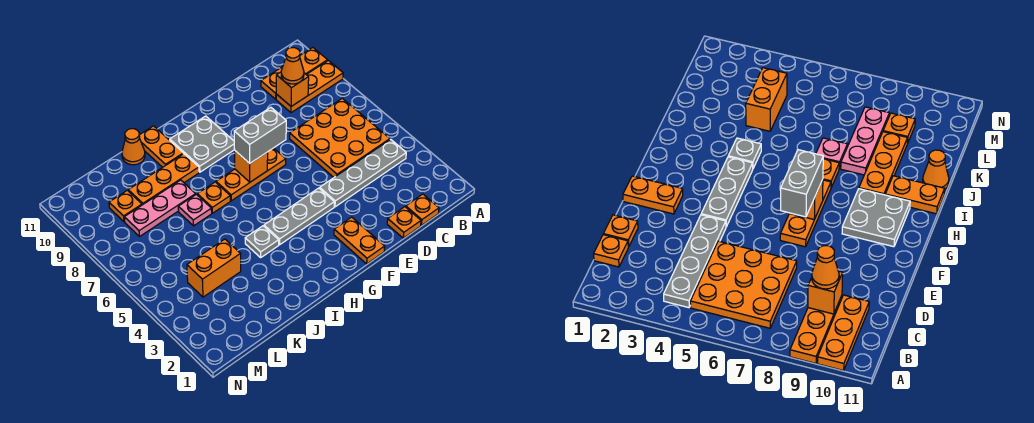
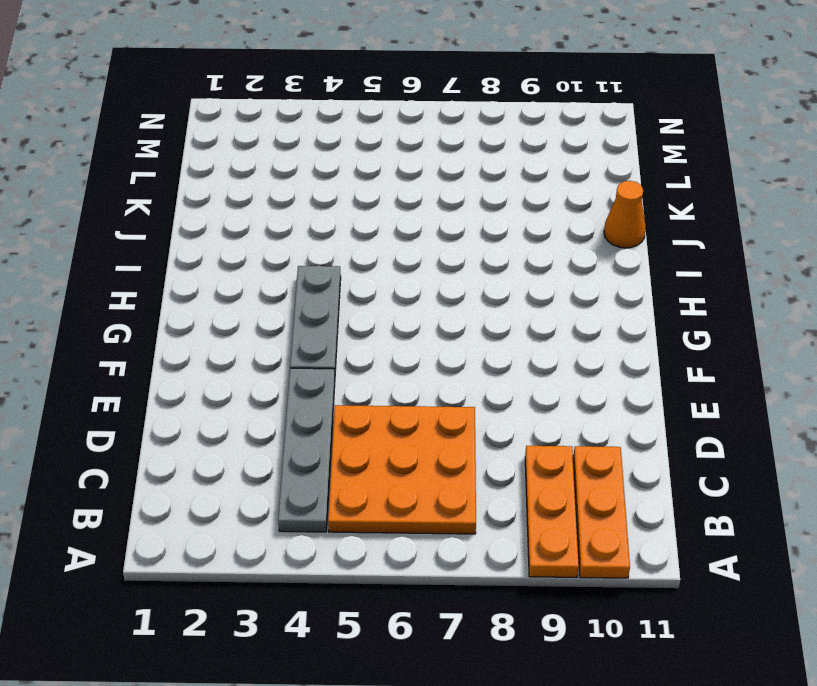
none -> orange 1x1 plate [406,194,439,225]
none -> orange 1x1 plate [387,207,421,238]
none -> orange 1x2 plate [334,217,385,264]

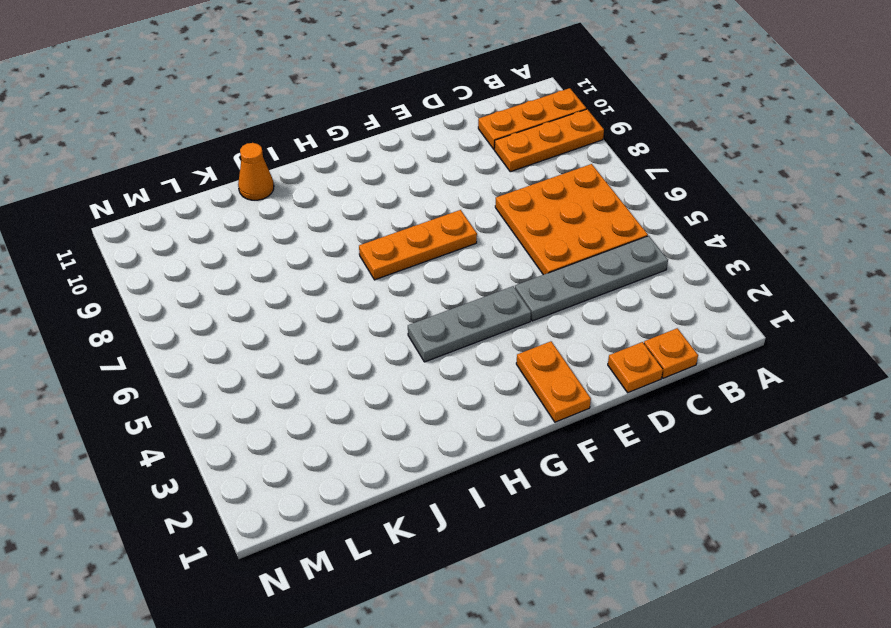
none -> grey 2x2 plate [170,116,235,172]
none -> grey 1x1 plate [245,226,279,257]
none -> orange 1x1 plate [197,182,230,213]

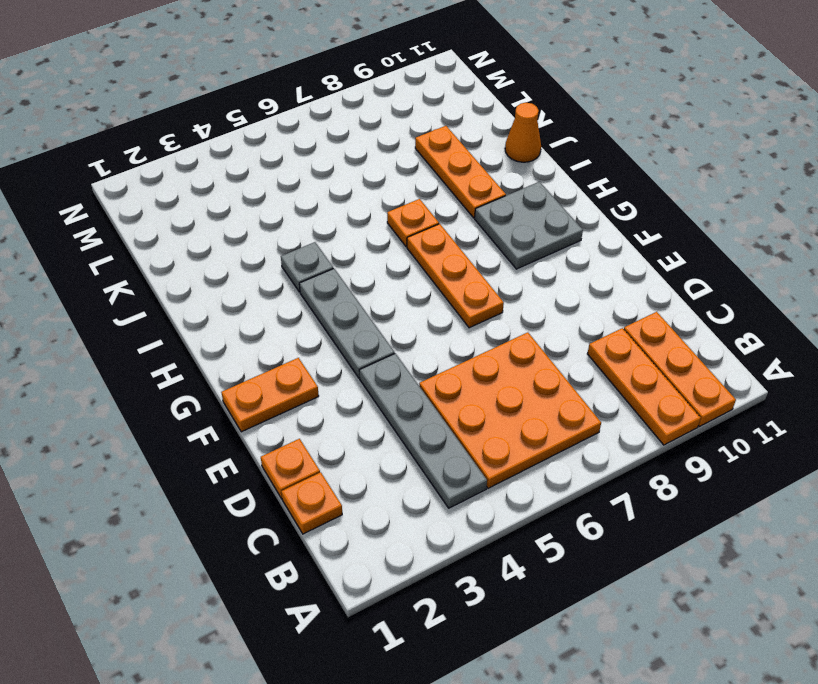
none -> orange 1x2 plate [139,126,183,167]
none -> pink 1x1 plate [178,194,212,226]
none -> pink 1x3 plate [124,180,196,237]

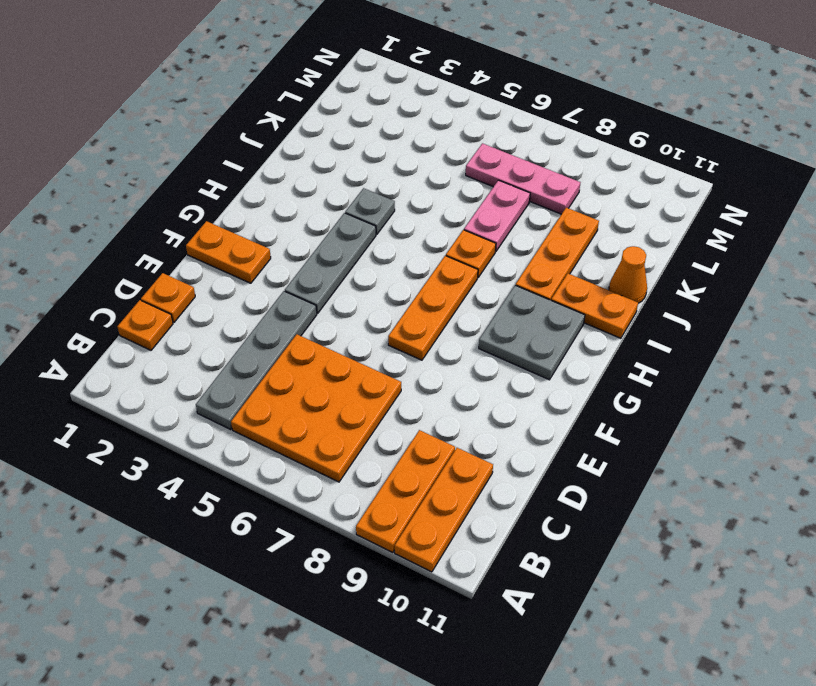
pink 1x2 plate [464,180,530,252] -> pink 1x1 plate [178,194,212,226]
pink 1x3 plate [466,143,580,214] -> pink 1x3 plate turned to [124,180,196,237]
none -> orange 1x2 brick [187,239,241,297]
none -> orange 1x1 plate [109,190,142,222]
none -> orange 1x1 brick [276,72,309,106]

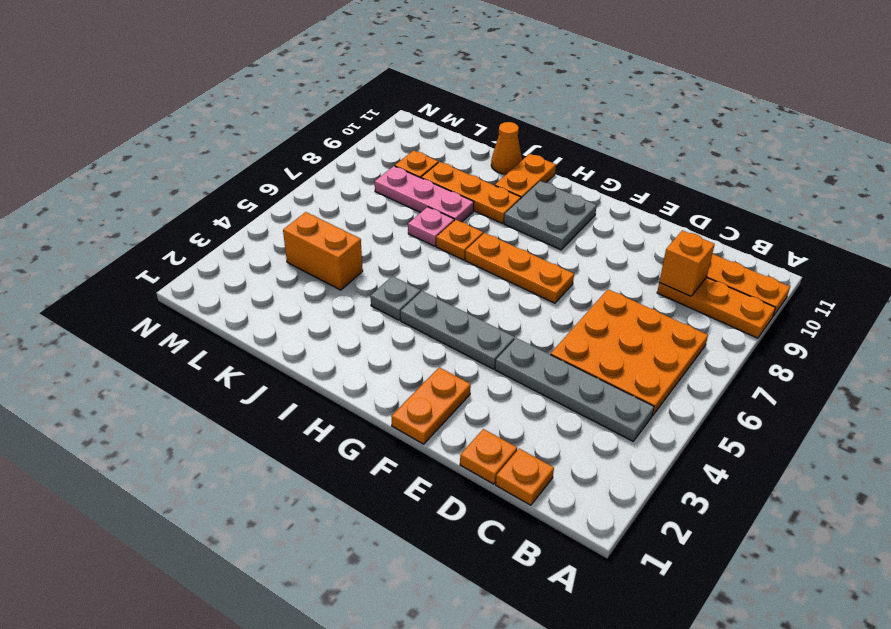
none -> orange 1x1 brick [235,151,268,182]
none -> orange 1x1 cone [281,48,304,84]
none -> grey 1x2 brick [234,107,286,163]

